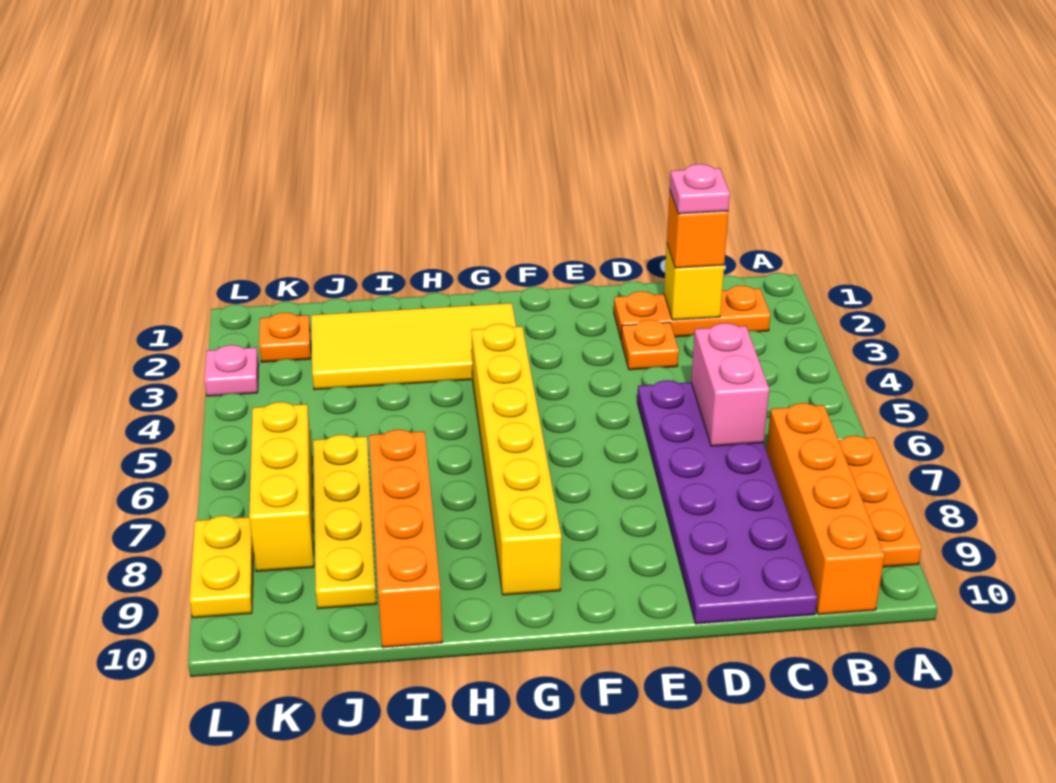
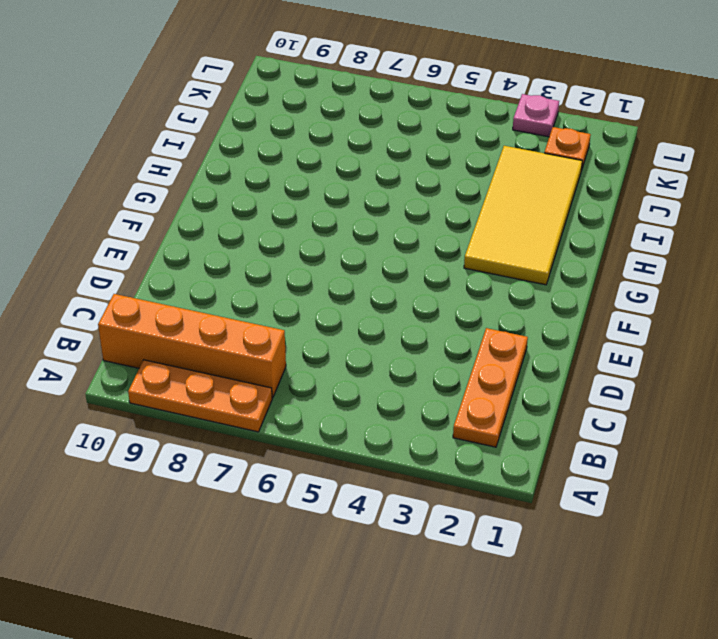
none -> purple 2x6 plate [637,380,817,624]
none -> orange 1x1 plate [621,320,679,370]
none -> yellow 1x6 brick [471,324,561,595]

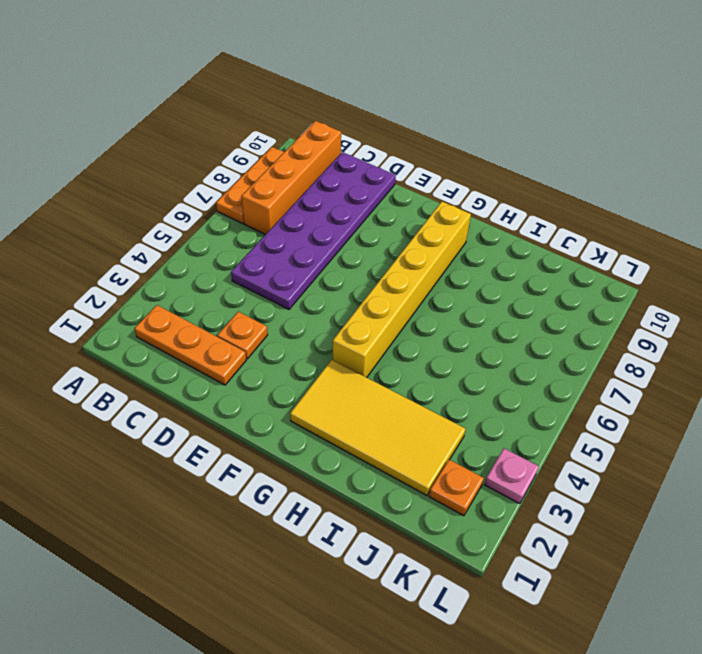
none -> orange 1x4 brick [369,430,442,648]
none -> yellow 1x4 plate [313,435,377,609]
none -> yellow 1x3 brick [249,402,314,572]

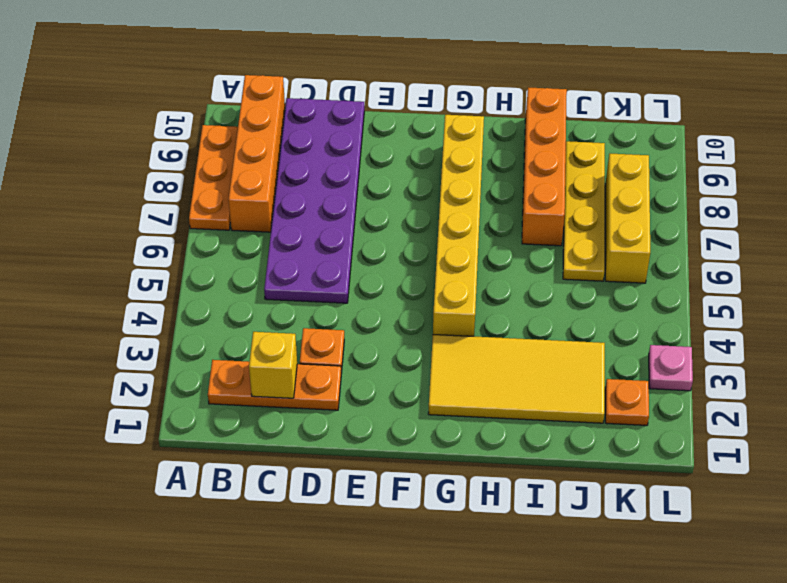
none -> yellow 1x2 plate [190,516,254,618]
none -> pink 1x2 brick [691,323,769,446]
none -> orange 1x1 brick [667,191,728,268]

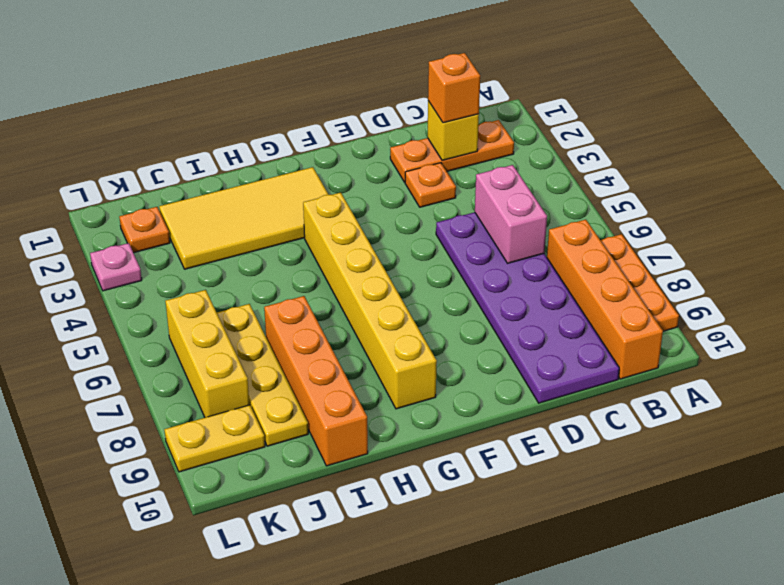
yellow 1x2 plate [164,405,265,472] -> yellow 1x2 plate turned to [190,516,254,618]
none -> pink 1x1 plate [670,164,730,214]

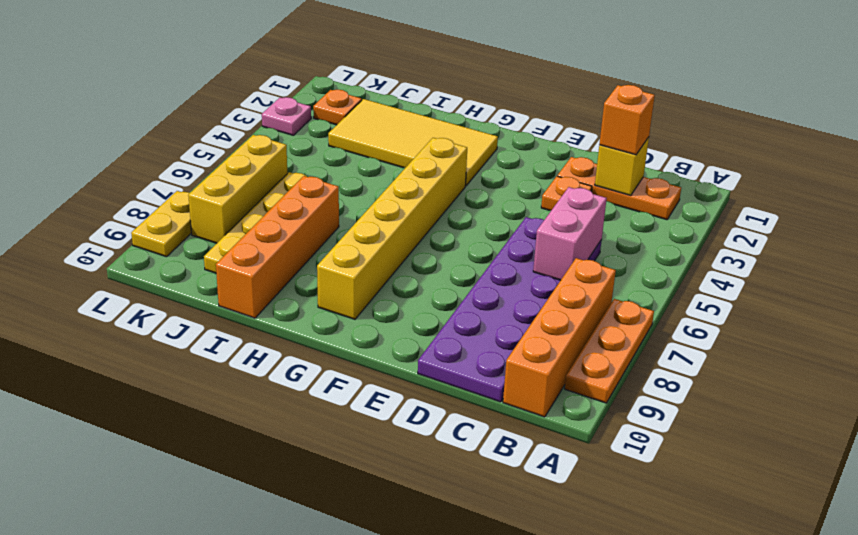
none -> pink 1x1 plate [670,164,730,214]

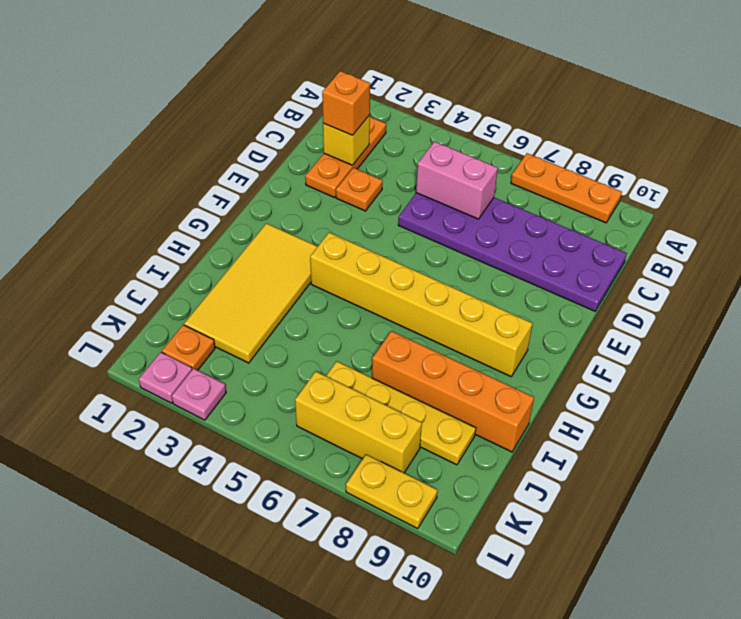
pink 1x1 plate [139,352,192,403] -> pink 1x1 plate moved to [670,164,730,214]
none -> orange 1x4 brick [766,403,885,615]

